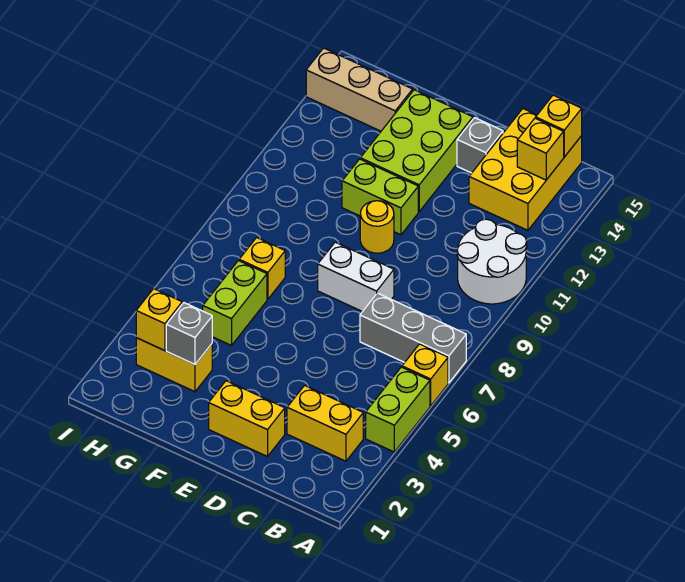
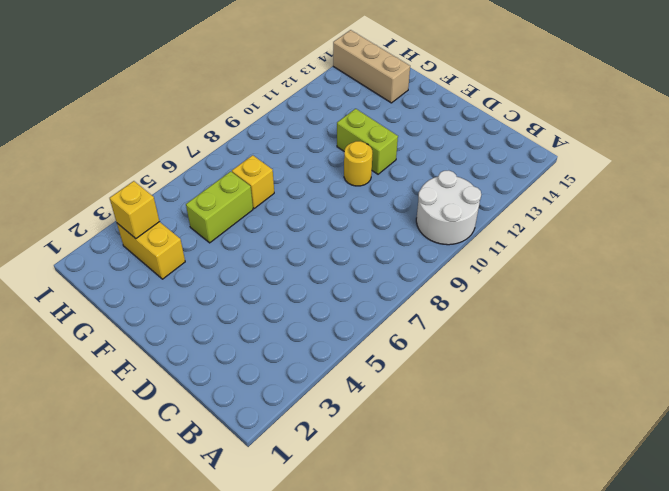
none -> lime 1x2 brick [366,367,430,452]
none -> yellow 1x1 brick [402,344,448,406]
none -> grey 1x3 brick [360,293,466,383]

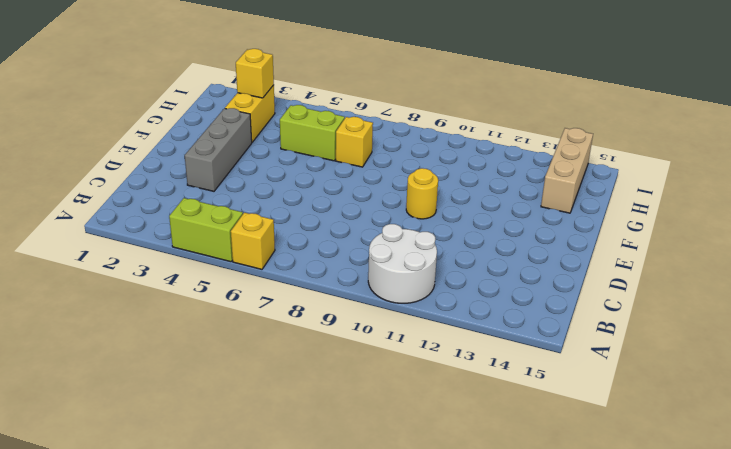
grey 1x3 brick [185,108,252,191] -> grey 1x3 brick moved to [360,293,466,383]
none -> yellow 1x2 brick [287,385,363,461]
none -> yellow 2x3 brick [469,109,582,230]
none -> yellow 1x2 brick [209,381,285,457]

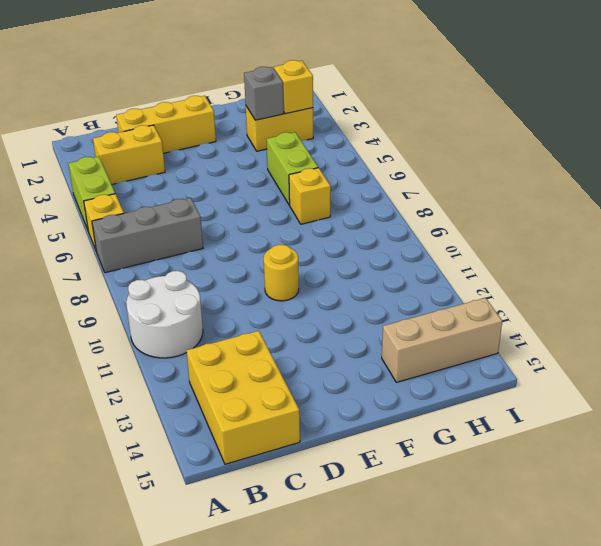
yellow 1x3 brick [116,96,216,153] -> yellow 1x2 brick [209,381,285,457]
none -> white 1x2 brick [318,242,394,312]
none -> grey 1x1 brick [457,118,503,173]
none -> lime 1x2 brick [342,159,418,235]

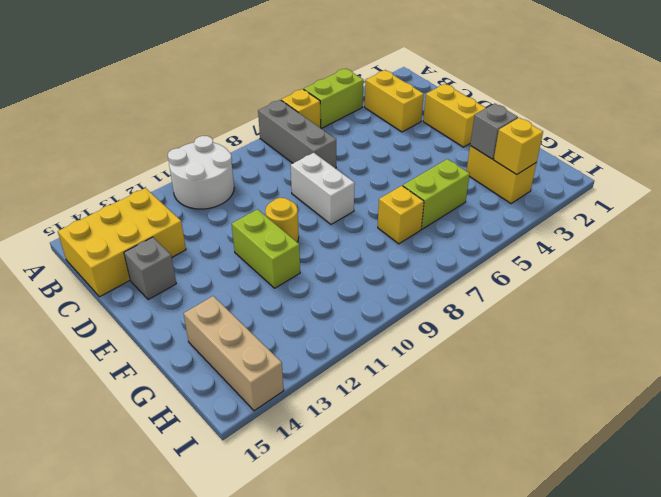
none -> lime 2x3 brick [360,90,473,212]
none -> yellow 1x1 brick [517,118,564,180]
none -> yellow 1x1 brick [536,95,582,157]

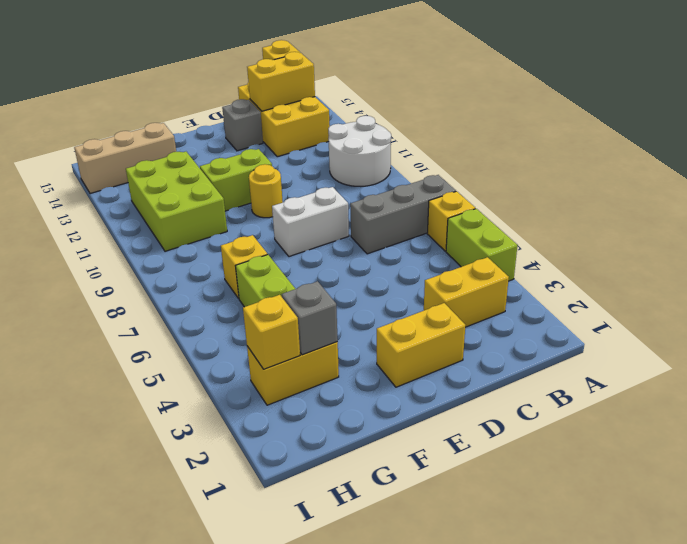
yellow 1x2 brick [247,52,315,111] -> yellow 1x1 brick [517,118,564,180]
lime 2x3 brick [126,152,227,251] -> lime 2x3 brick moved to [360,90,473,212]

